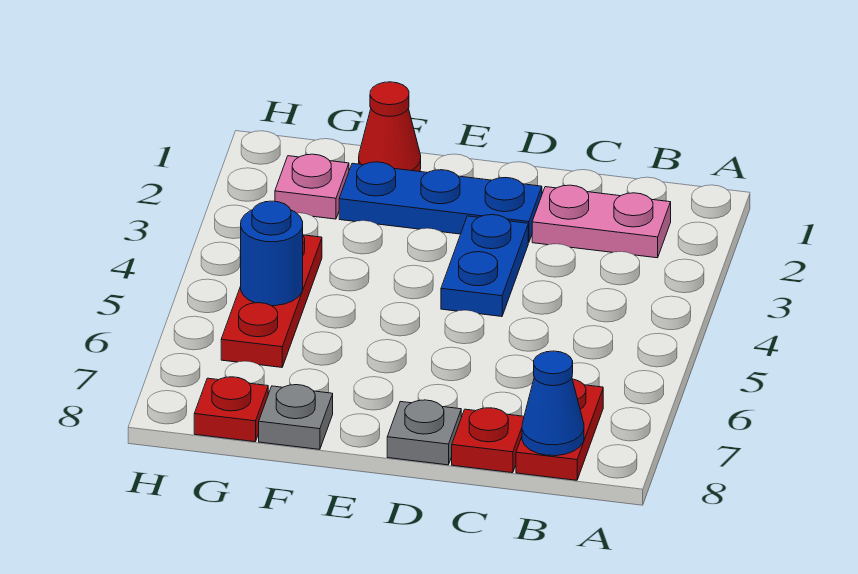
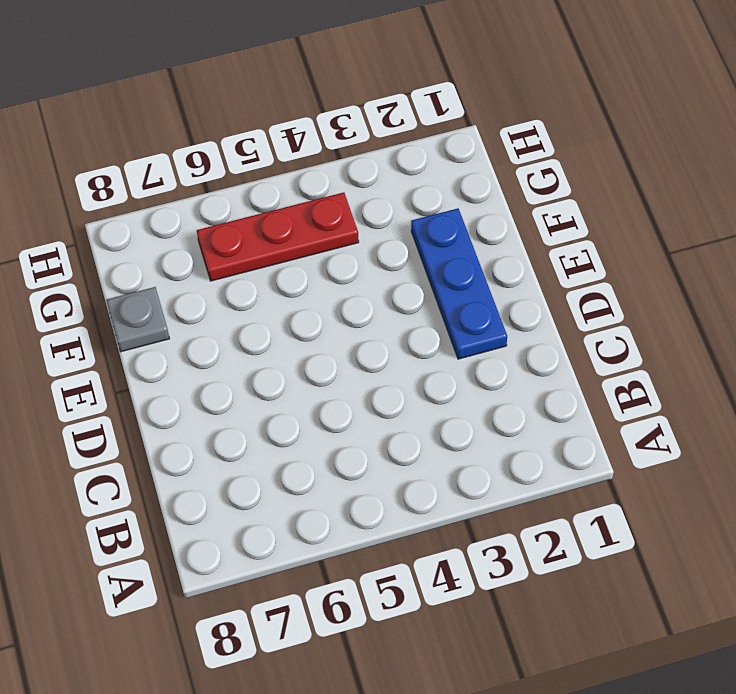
none -> pink 1x2 plate [532,185,671,258]
none -> red 1x2 plate [516,379,603,480]
none -> red 1x1 plate [452,408,524,473]

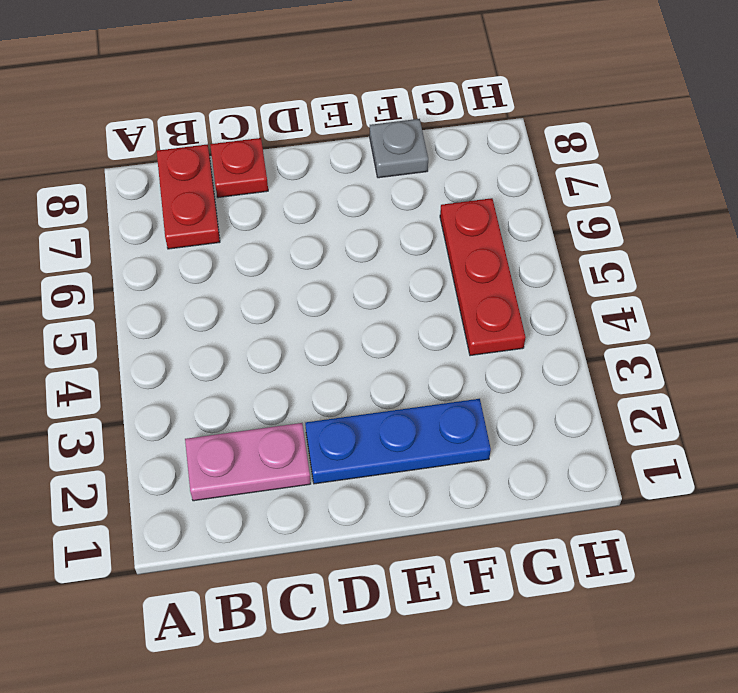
none -> blue 1x2 plate [441,215,528,317]
none -> grey 1x1 plate [387,400,461,465]
none -> red 1x1 cone [359,82,421,172]

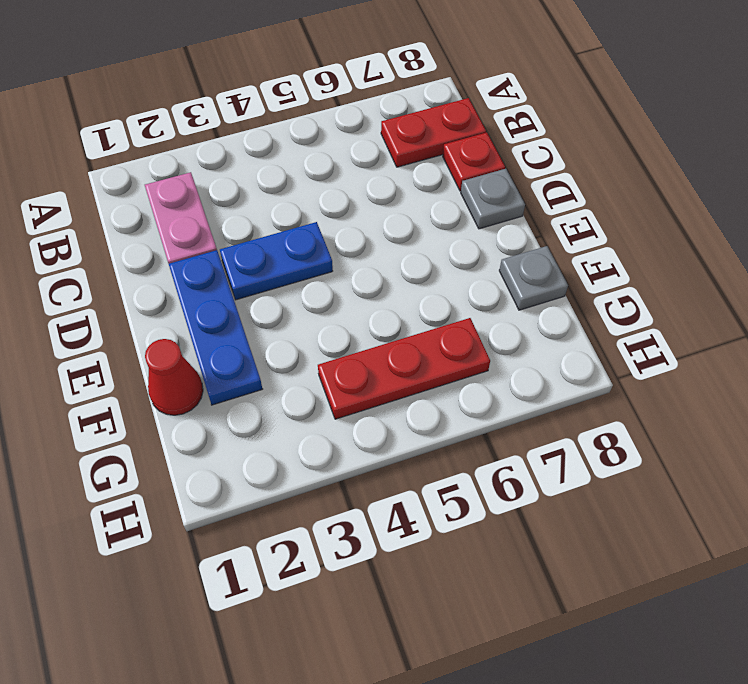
none -> pink 1x1 plate [275,154,349,219]
none -> red 1x1 plate [194,377,268,442]
none -> blue 1x1 cone [522,351,584,456]

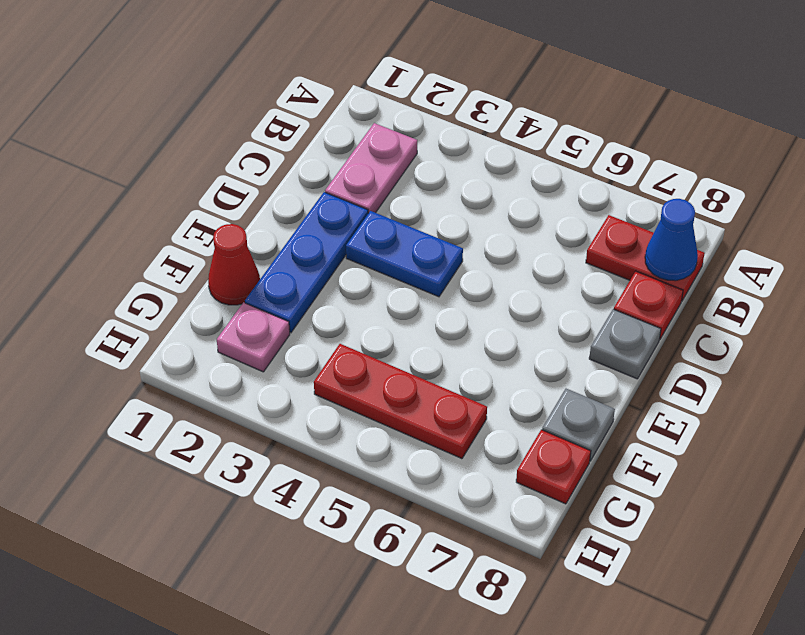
none -> blue 1x1 round brick [241,201,303,306]

